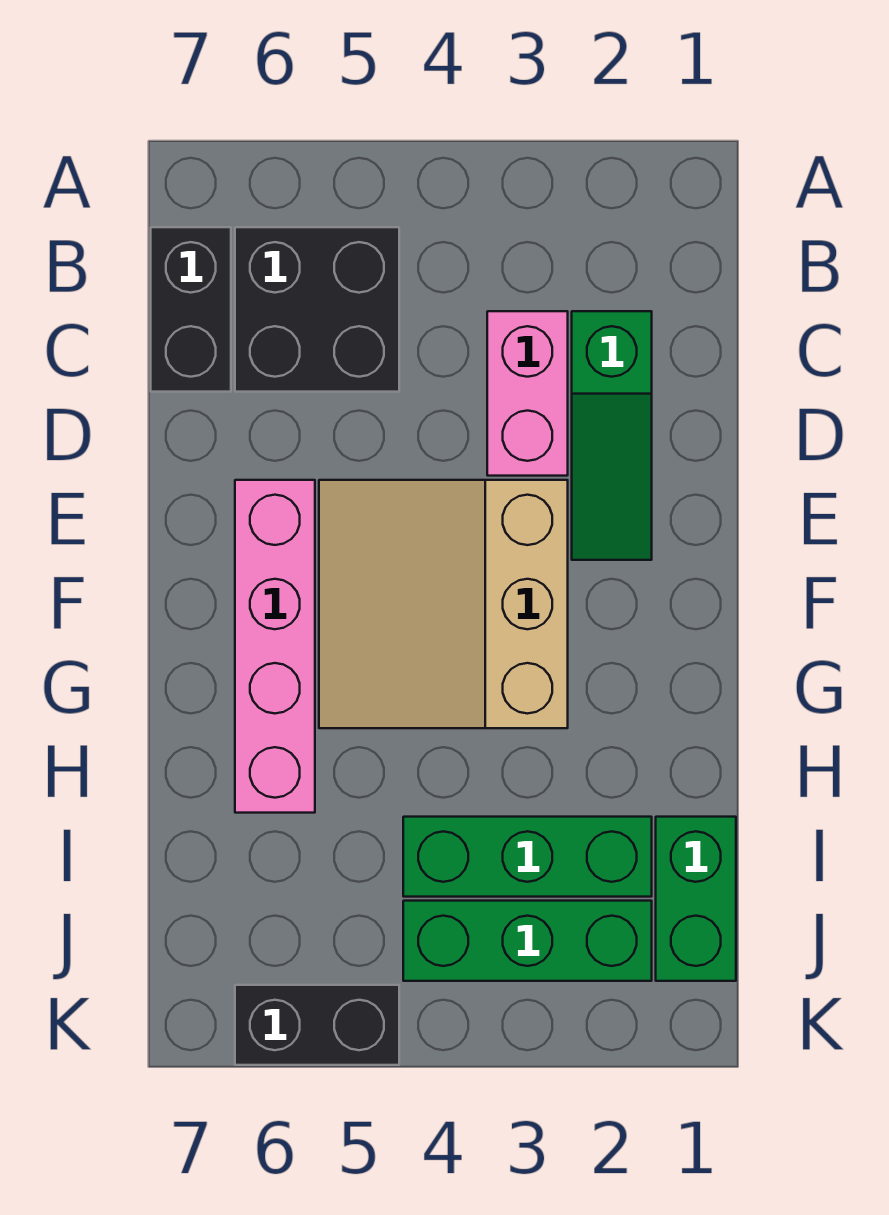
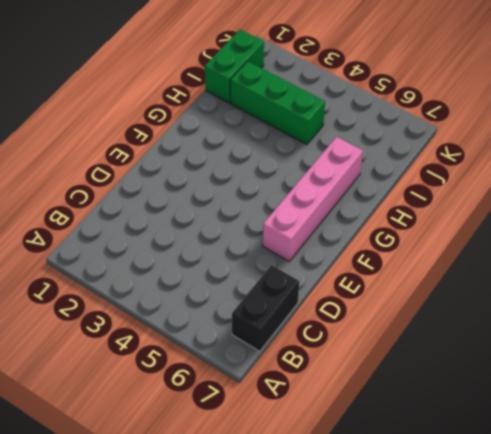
none -> black 2x2 brick [235,227,399,392]
none -> green 1x3 slope [572,311,652,560]

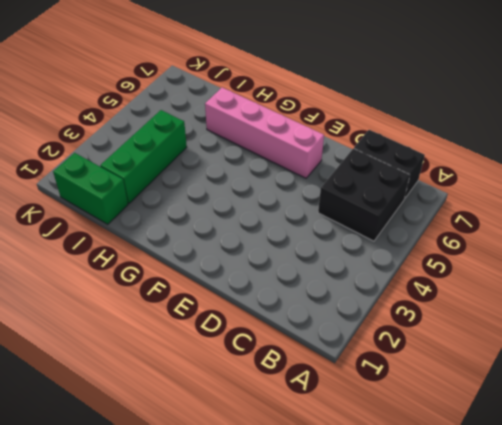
none -> green 1x3 slope [572,311,652,560]
none -> pink 1x2 brick [487,311,568,476]

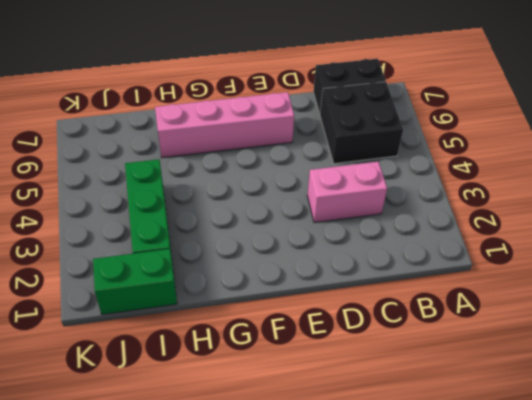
none -> green 1x3 slope [572,311,652,560]
none -> tan 3x3 slope [319,480,568,728]

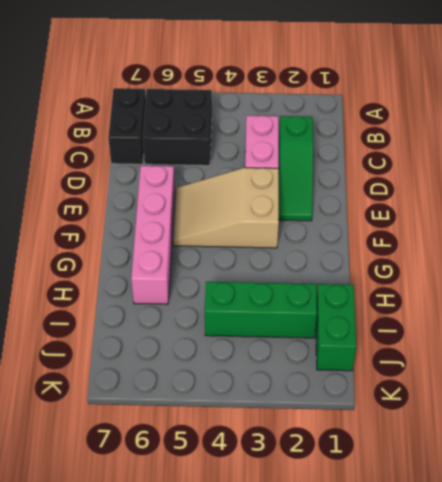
tan 2x3 slope [173,168,279,248] -> tan 3x3 slope [319,480,568,728]
none -> green 1x3 brick [403,901,652,981]
none -> black 1x2 brick [235,985,399,1065]

